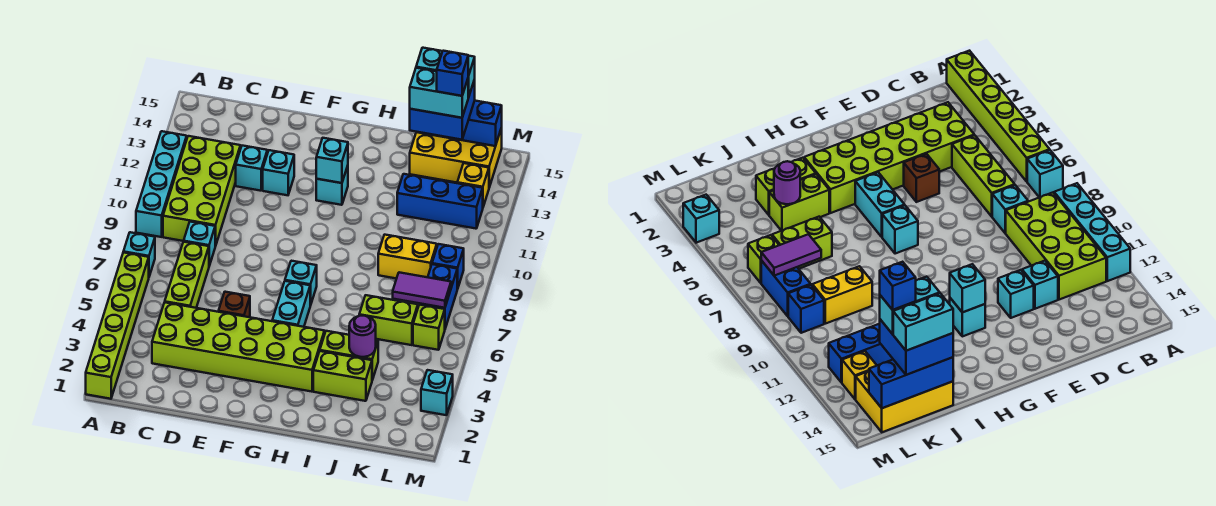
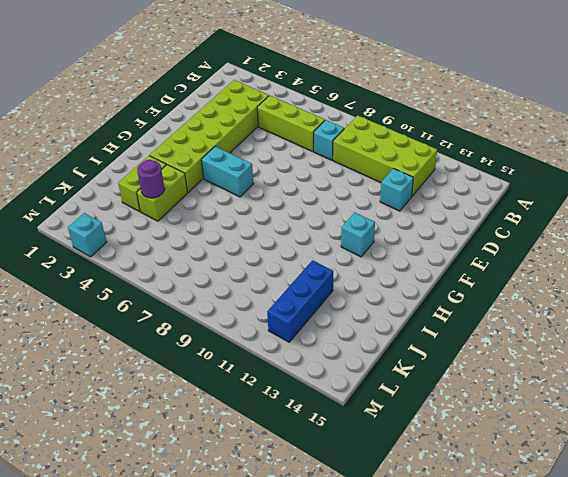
none -> lime 1x6 brick [86,252,149,399]
none -> cyan 1x1 brick [124,232,155,276]
none -> cyan 1x4 brick [136,131,187,237]
none -> brown 1x1 brick [218,292,250,317]

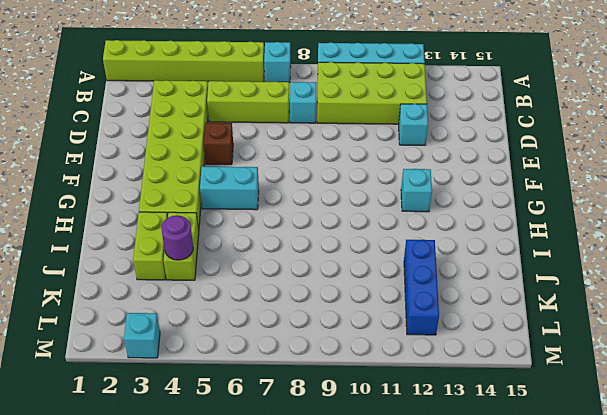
none -> cyan 1x1 brick [263,150,294,195]
none -> cyan 1x1 brick [285,261,317,306]
none -> lime 1x2 brick [359,295,418,345]
none -> yellow 1x2 brick [378,235,437,279]

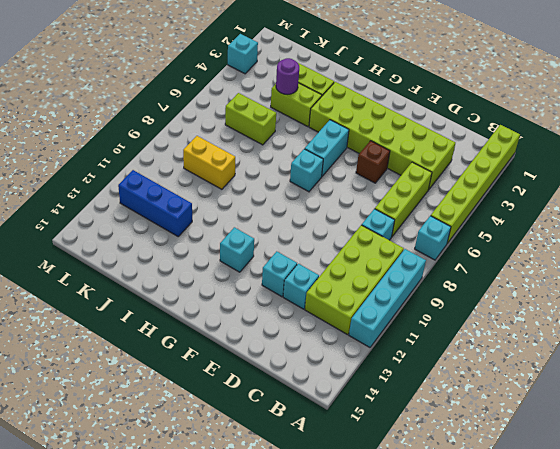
none -> yellow 2x3 brick [410,128,502,187]
none -> lime 1x1 brick [413,305,445,350]
none -> blue 1x2 brick [419,264,457,328]
none -> blue 1x1 brick [432,244,464,289]

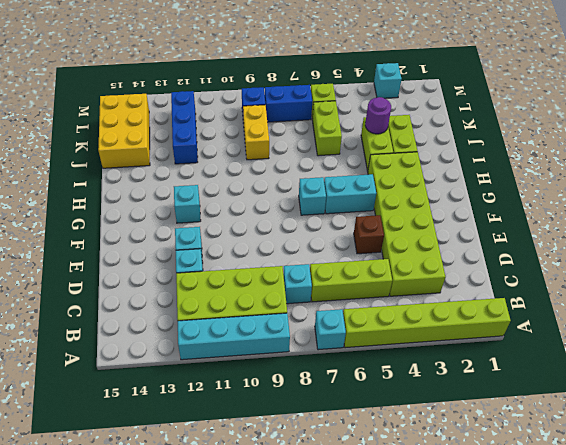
none -> yellow 1x1 brick [457,163,489,207]
none -> cyan 1x1 brick [316,138,348,183]
none -> blue 1x3 brick [418,101,502,146]
none -> purple 1x2 tile [393,272,451,308]

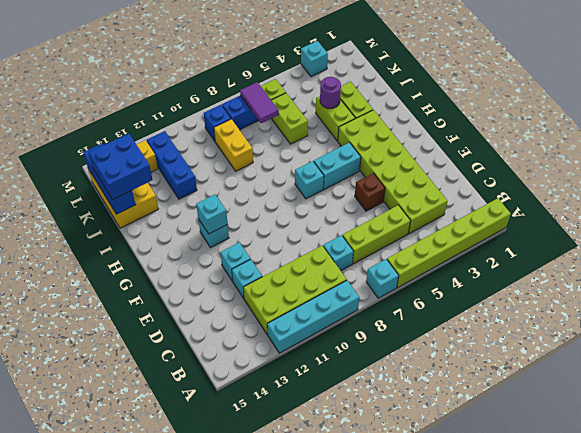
none -> cyan 1x2 brick [410,68,469,118]
none -> cyan 1x2 brick [416,48,475,97]
none -> blue 1x1 brick [437,51,468,96]

